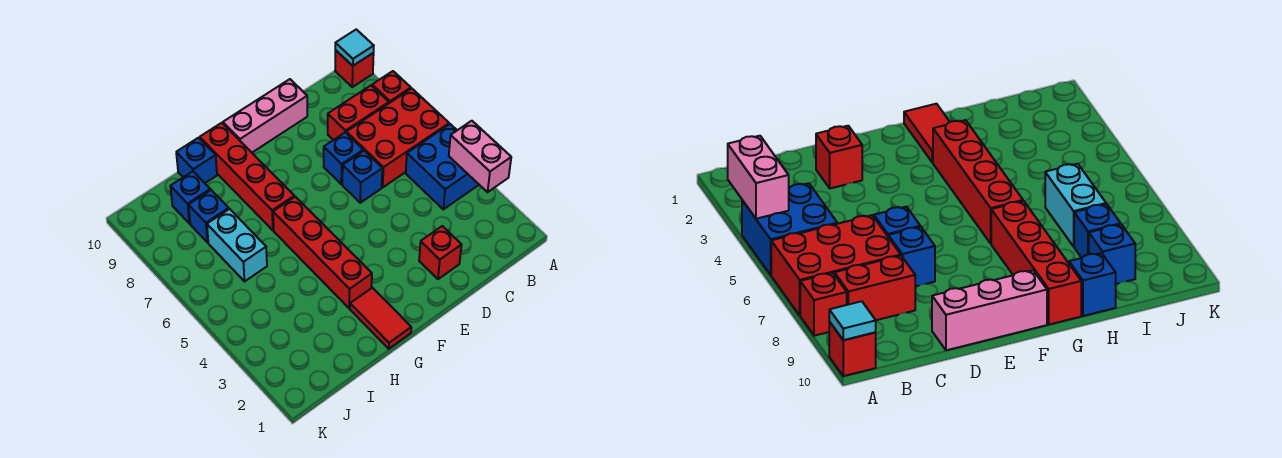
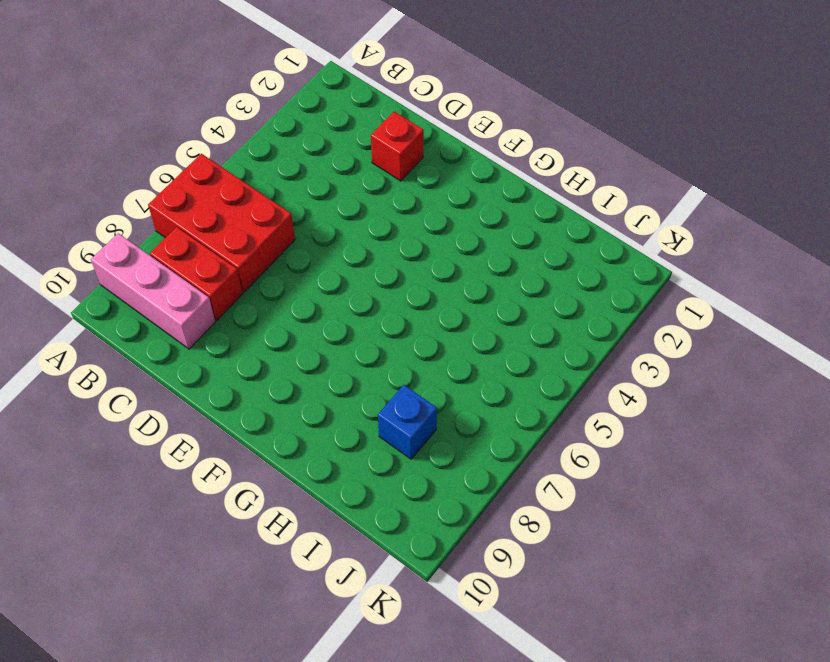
pink 1x3 brick [91,233,215,349] -> pink 1x3 brick moved to [223,79,307,152]
none -> blue 2x2 brick [406,124,479,209]
none -> red 1x1 brick [372,71,411,103]
none -> red 1x1 brick [335,50,374,87]

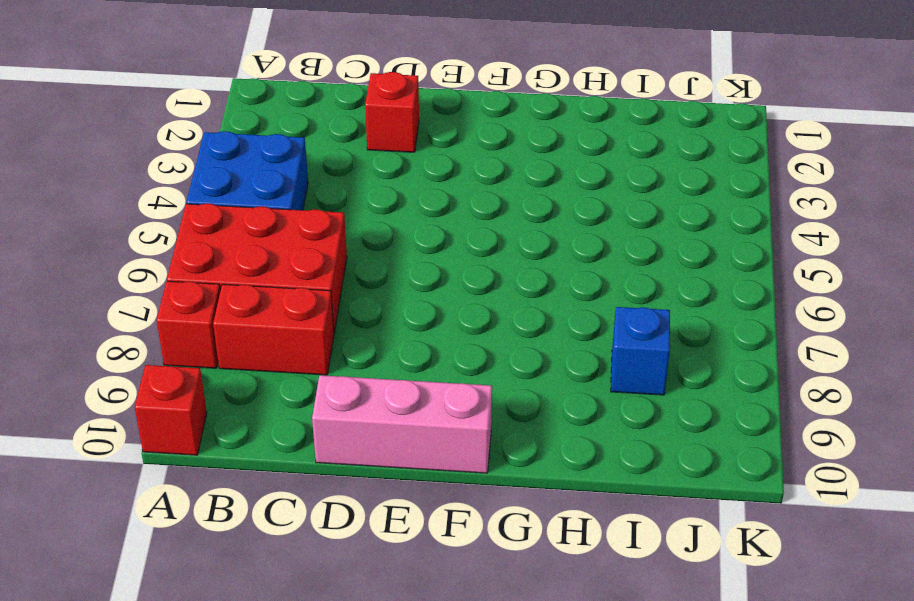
none -> blue 1x1 brick [342,151,382,203]
none -> blue 1x1 brick [324,132,363,184]
none -> red 1x2 tile [350,288,411,349]

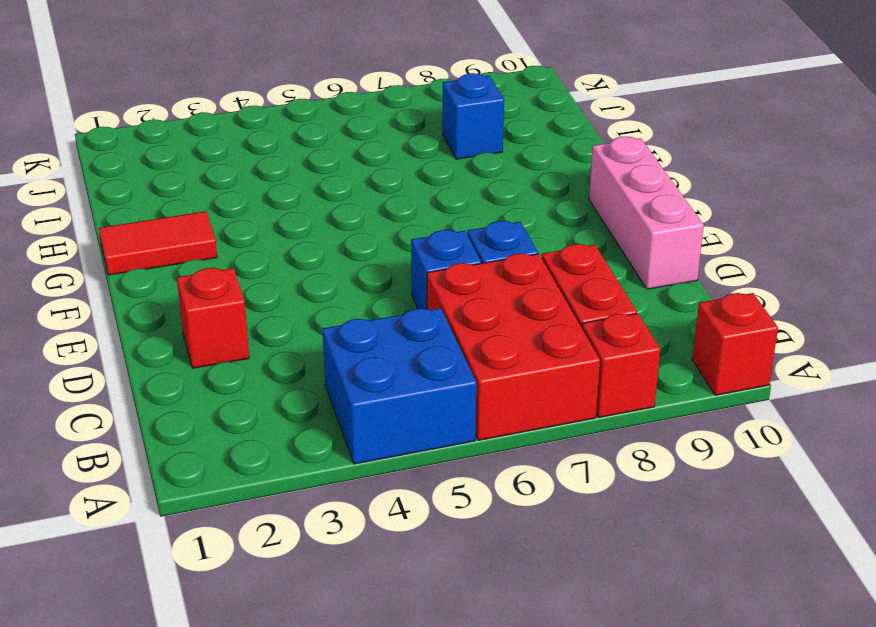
none -> red 1x4 brick [273,197,372,308]
none -> red 1x4 brick [200,123,295,230]
none -> blue 1x1 brick [176,138,217,183]

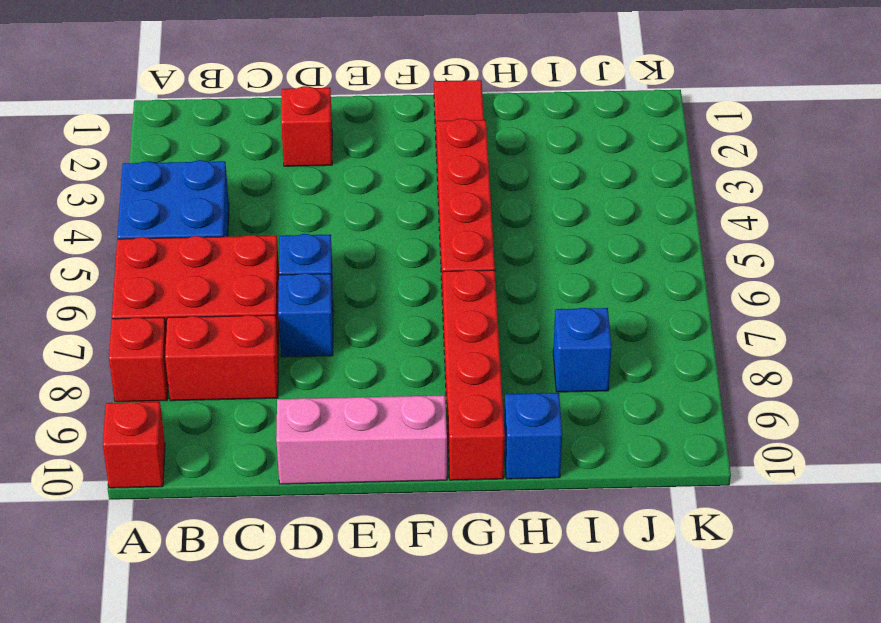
none -> cyan 1x2 brick [207,209,267,281]
none -> blue 1x1 brick [170,171,210,224]
none -> pink 1x2 brick [449,121,511,192]

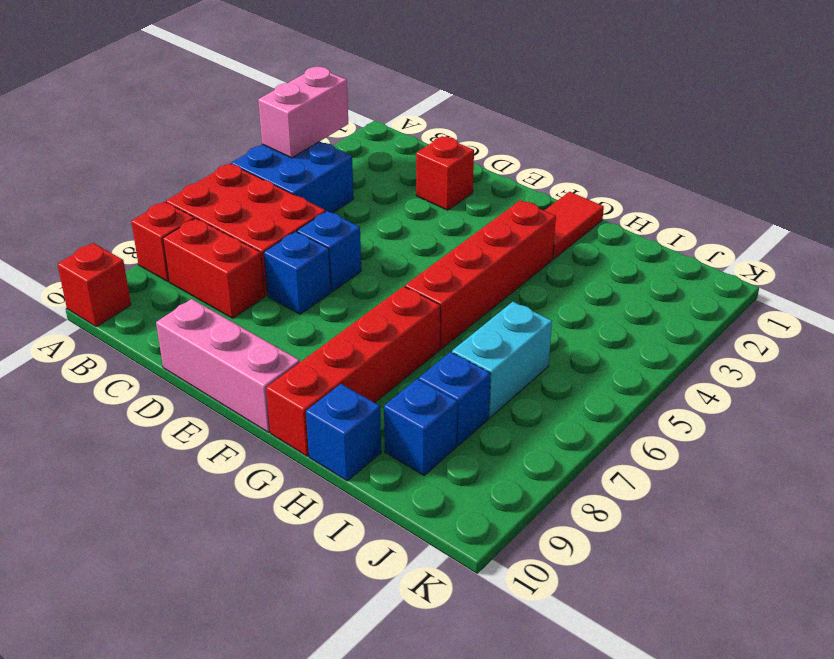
none -> cyan 1x1 tile [335,29,374,66]

